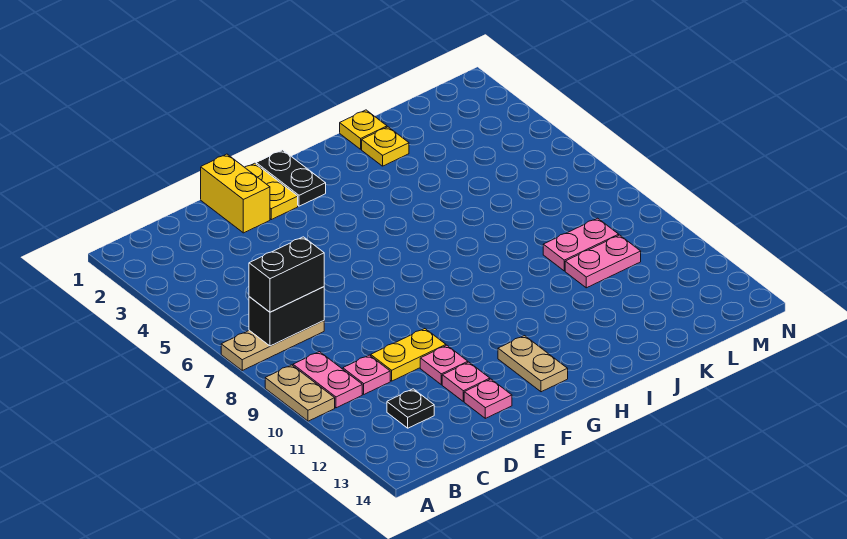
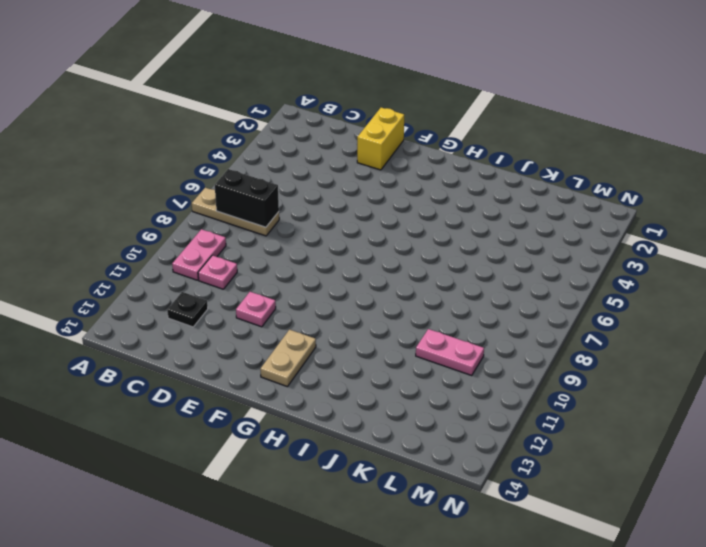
none -> tan 1x2 plate [265,365,335,421]
none -> yellow 1x2 plate [371,329,446,381]
none -> pink 1x1 plate [442,362,490,402]

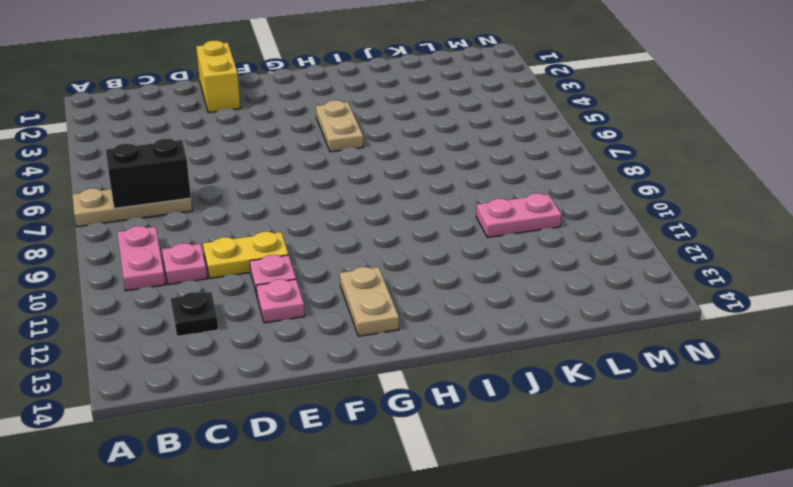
tan 1x2 plate [316,100,363,152] -> tan 1x2 plate moved to [265,365,335,421]
none -> pink 1x1 plate [464,379,512,418]
none -> yellow 1x2 plate [245,163,298,220]
none -> black 1x2 plate [256,150,326,206]

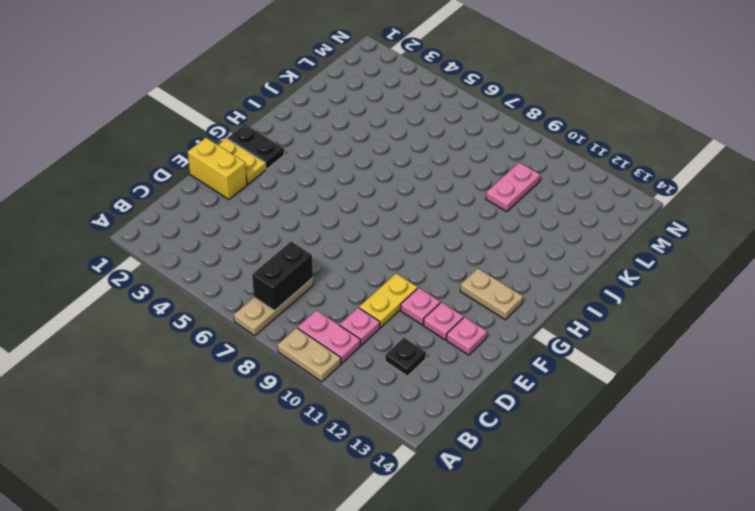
none -> yellow 1x1 plate [340,110,387,149]
none -> yellow 1x1 plate [362,127,409,166]
none -> pink 1x2 plate [543,218,619,271]

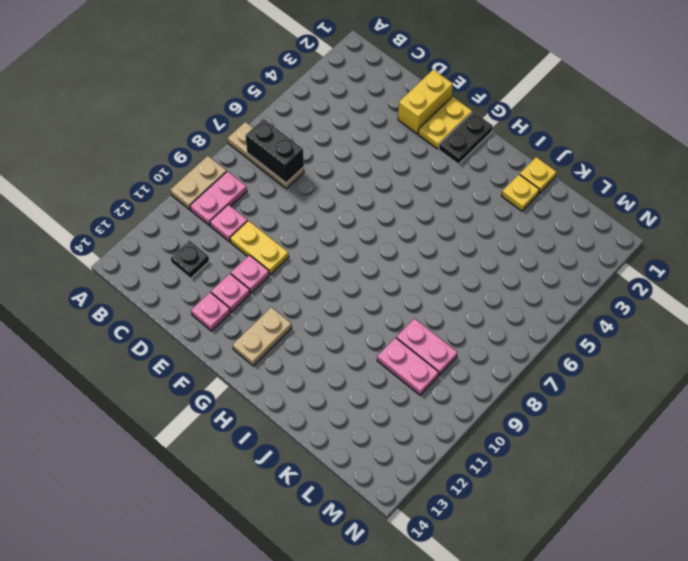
none -> black 1x2 brick [249,237,324,312]

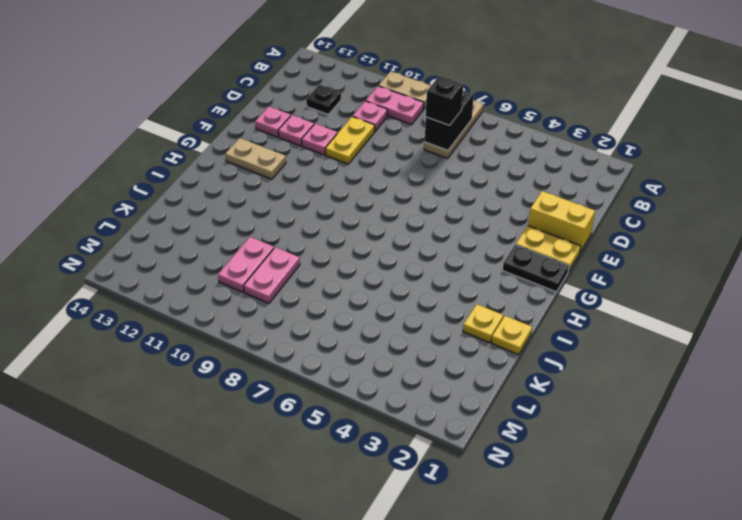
black 1x1 brick [426,76,463,125] -> black 1x2 brick [249,237,324,312]

